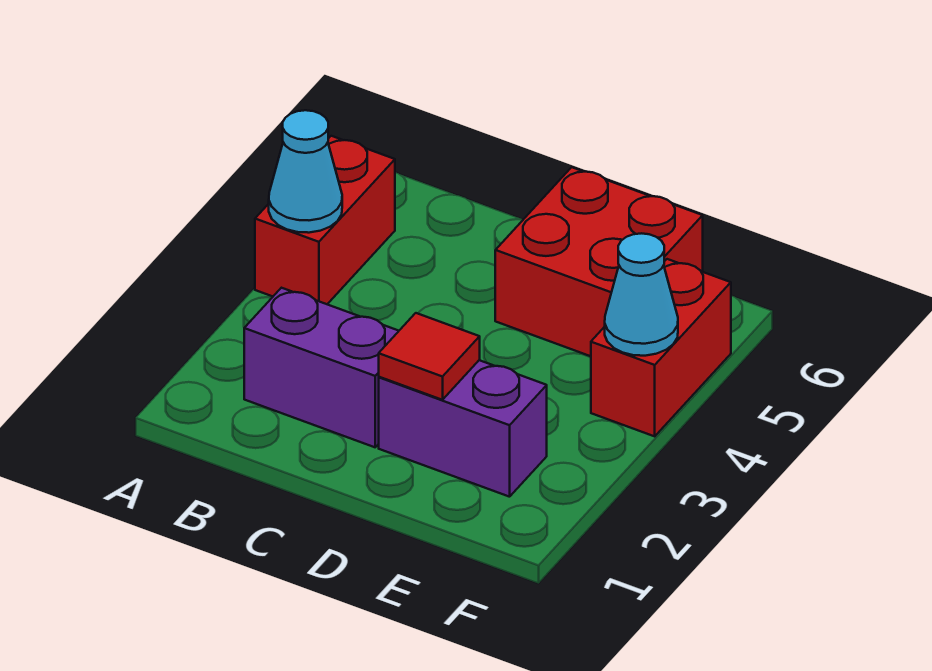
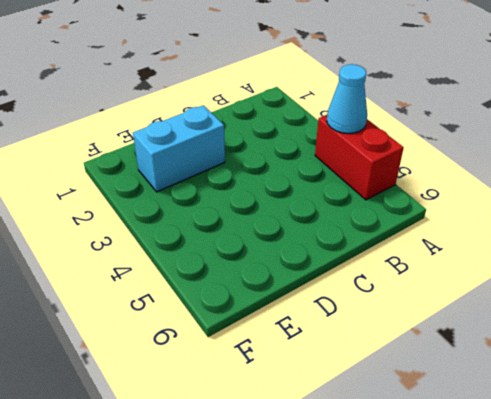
cyan 1x2 brick [133,105,225,192] -> purple 1x2 brick [379,360,547,497]
none -> purple 1x2 brick [244,288,398,447]
none -> red 2x2 brick [495,167,703,356]

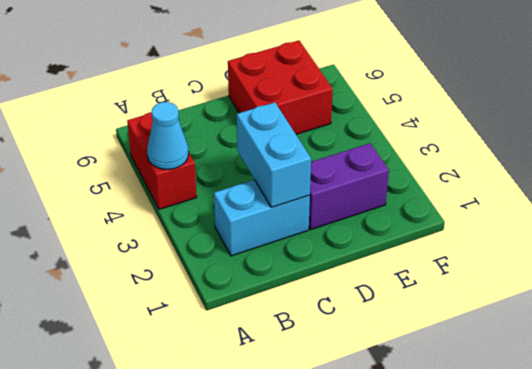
cyan 1x2 brick [214,180,310,256] -> purple 1x2 brick [244,288,398,447]
cyan 1x2 brick [237,102,311,207] -> none
none -> red 1x2 brick [591,259,731,436]
none -> red 1x1 tile [379,313,480,400]

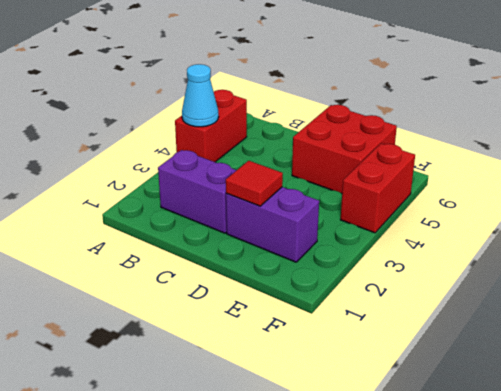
none -> cyan 1x1 cone [605,233,678,356]

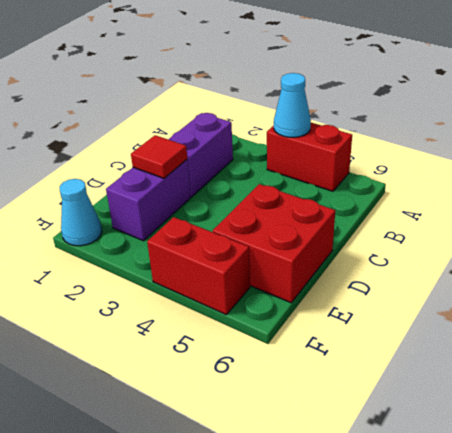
cyan 1x1 cone [60,179,102,246] -> cyan 1x1 cone moved to [605,233,678,356]

